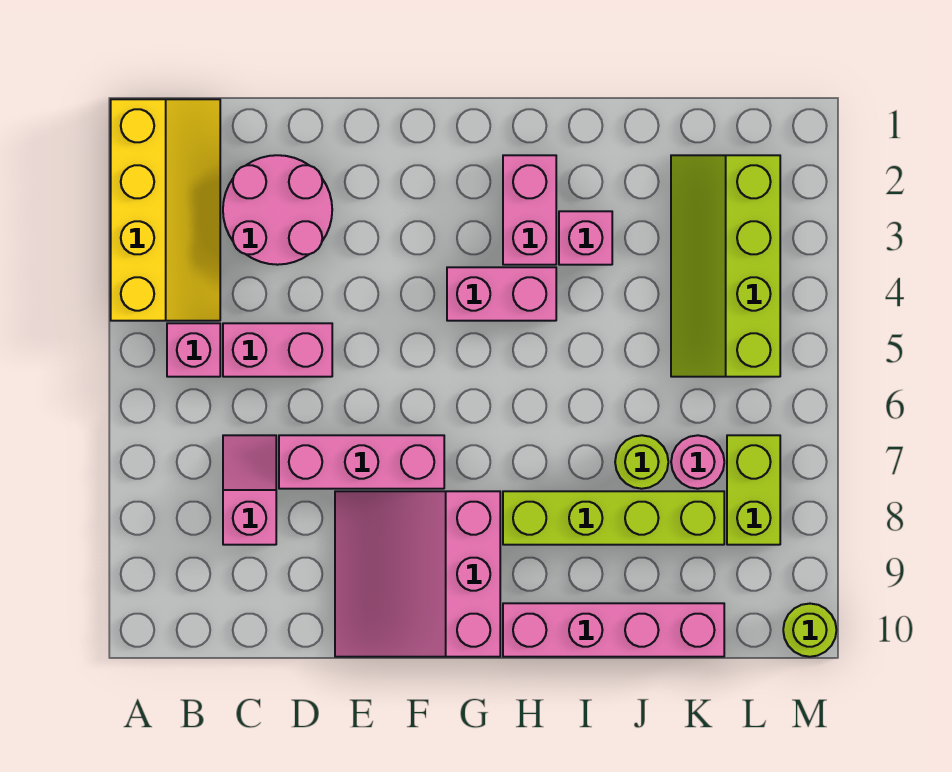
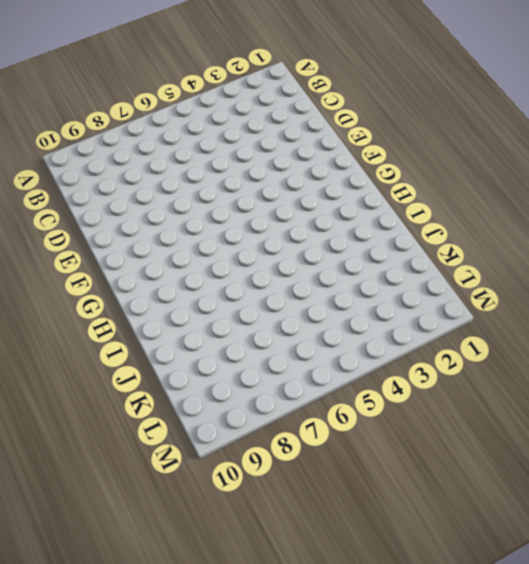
none -> yellow 2x4 slope [111,99,220,321]
none -> pink 1x1 brick [167,323,220,377]
none -> pink 2x2 round brick [223,155,332,265]

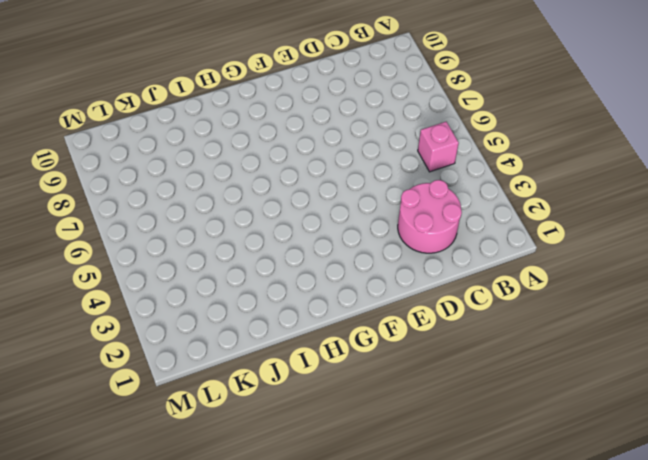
none -> yellow 2x4 slope [111,99,220,321]
none -> pink 1x2 brick [223,323,332,377]
none -> pink 1x2 slope [223,435,276,545]

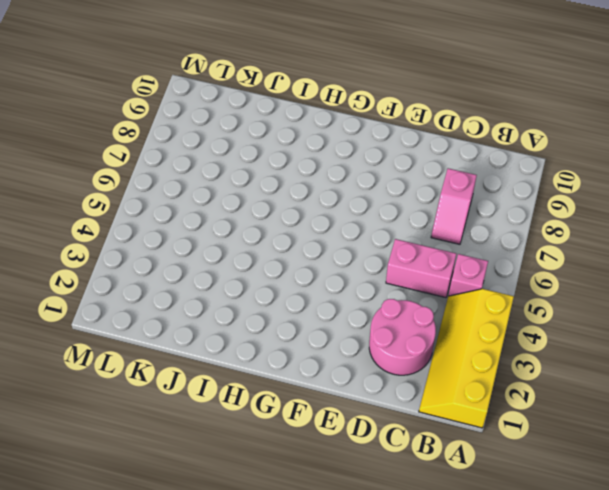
none -> pink 1x3 brick [279,435,444,489]
none -> pink 3x3 slope [335,491,500,657]
none -> pink 1x2 brick [447,267,556,321]

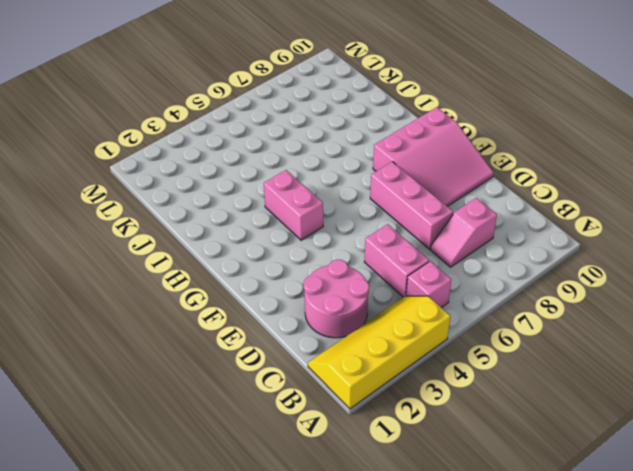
none -> pink 1x2 brick [503,155,556,265]
none -> lime 1x4 brick [503,491,724,545]
none -> pink 1x4 brick [503,603,724,657]

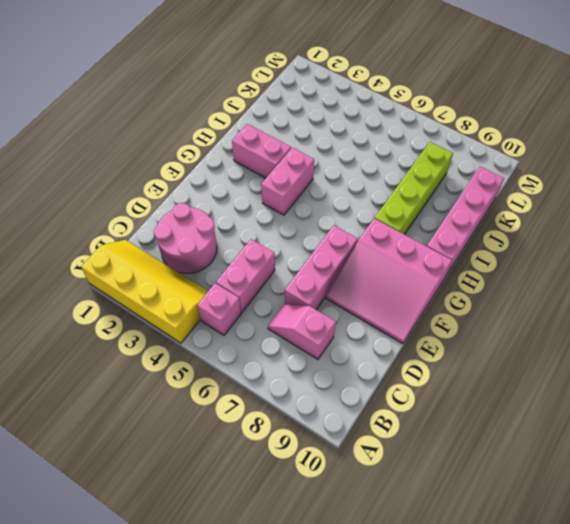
none -> pink 1x1 brick [559,211,612,265]
none -> lime 1x1 round brick [615,435,668,489]
none -> lime 2x4 slope [671,155,780,377]

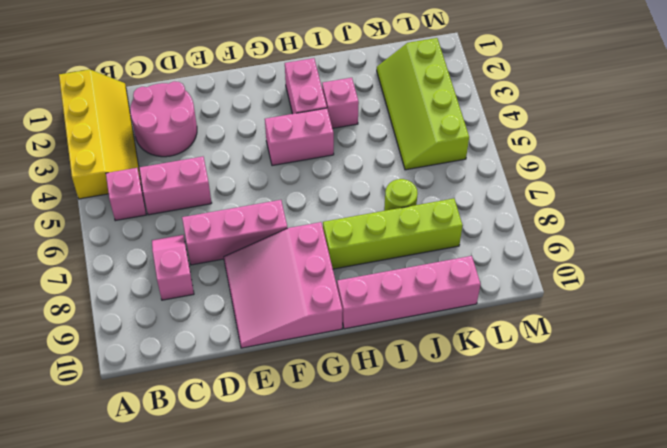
none -> pink 1x1 round brick [671,435,724,489]
none -> lime 1x2 brick [727,435,780,545]
none -> lime 1x1 round brick [783,604,836,657]

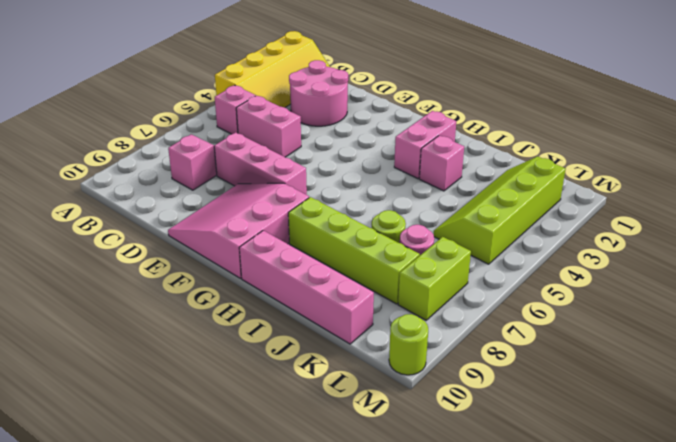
none -> pink 1x2 brick [447,267,556,321]

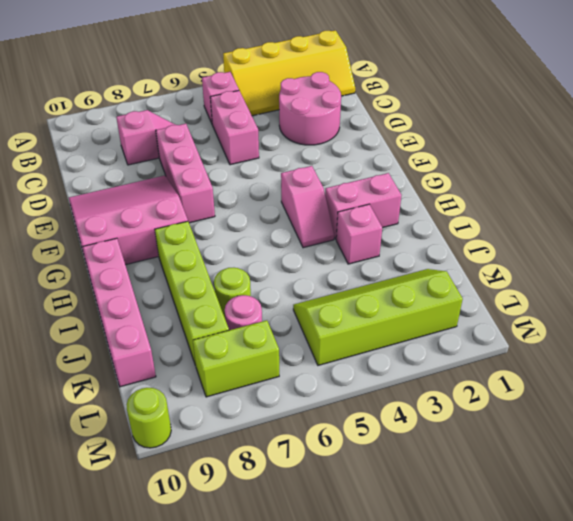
pink 1x2 slope [281,166,334,248] -> pink 1x2 brick [447,267,556,321]

